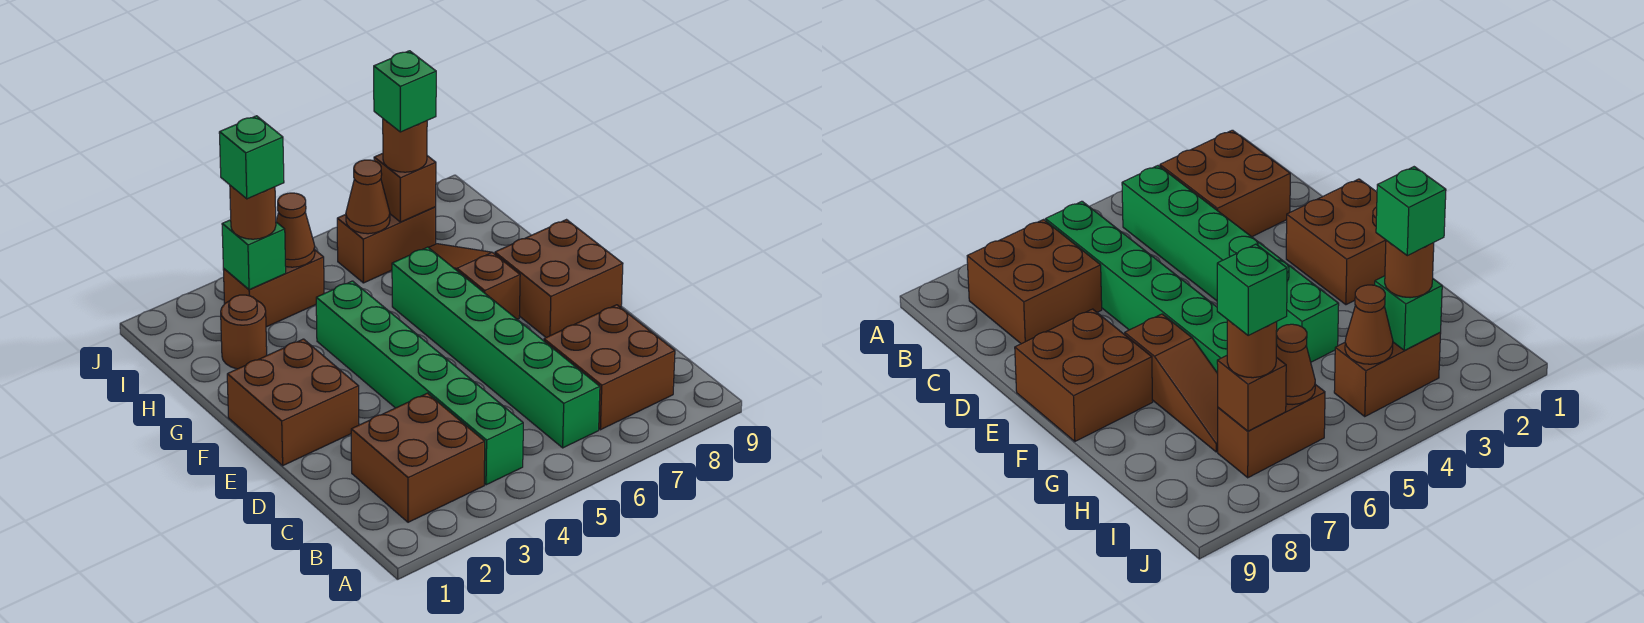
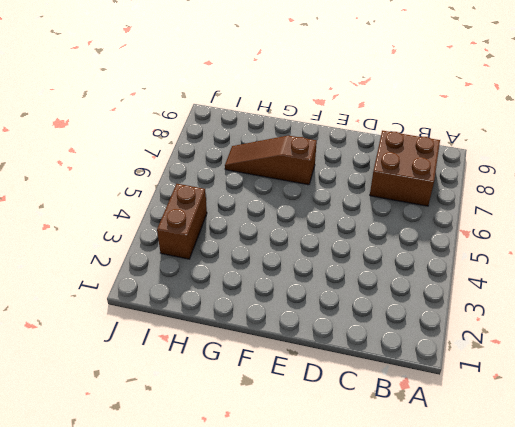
none -> brown 2x2 brick [351,393,485,522]
none -> green 1x6 brick [316,281,523,485]
none -> green 1x6 brick [392,247,600,448]

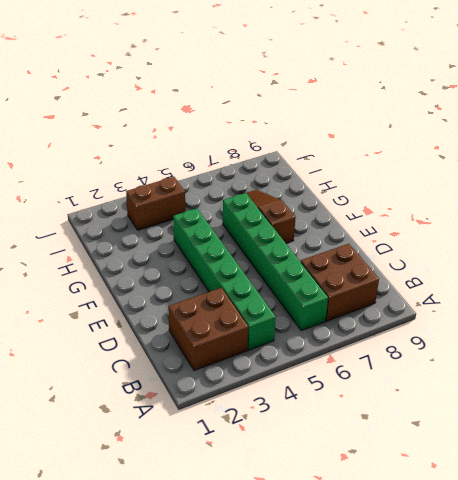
none -> brown 2x2 brick [227,339,359,465]
none -> brown 2x2 brick [495,220,623,337]
none -> brown 1x1 round brick [221,295,267,369]

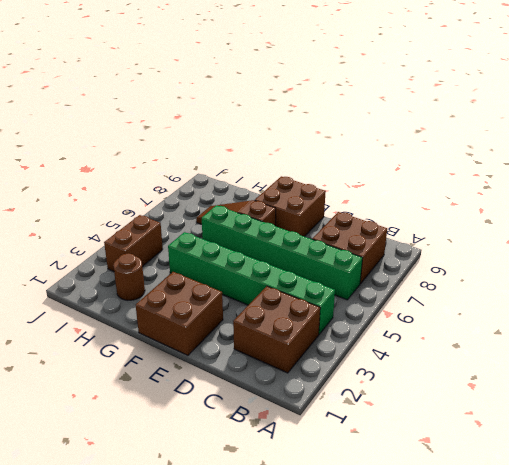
none -> brown 1x2 brick [337,207,436,283]
none -> green 1x1 brick [222,220,286,290]
none -> brown 1x1 cone [276,193,315,267]

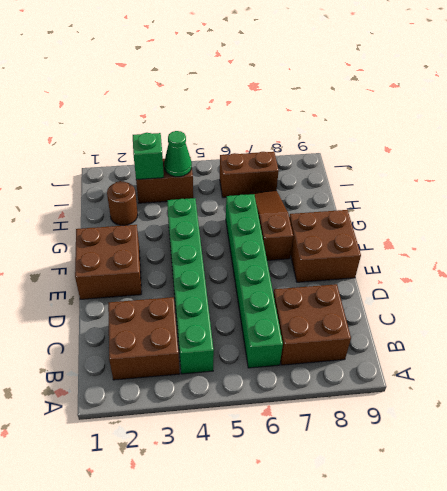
green 1x1 cone [164,131,192,177] -> brown 1x1 cone [276,193,315,267]
none -> brown 1x1 cone [346,160,390,234]
none -> brown 1x1 brick [374,153,436,222]
none -> brown 1x1 round brick [230,185,276,239]

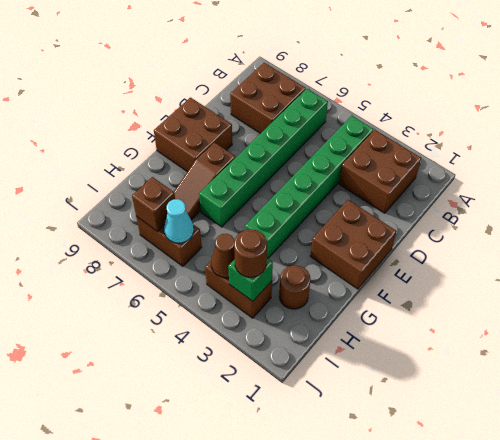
cyan 1x1 cone [164,199,194,243] -> brown 1x1 cone [346,160,390,234]
none -> brown 1x1 round brick [383,119,427,172]
none -> green 1x1 brick [219,116,284,199]
none -> green 1x1 brick [374,51,436,132]

